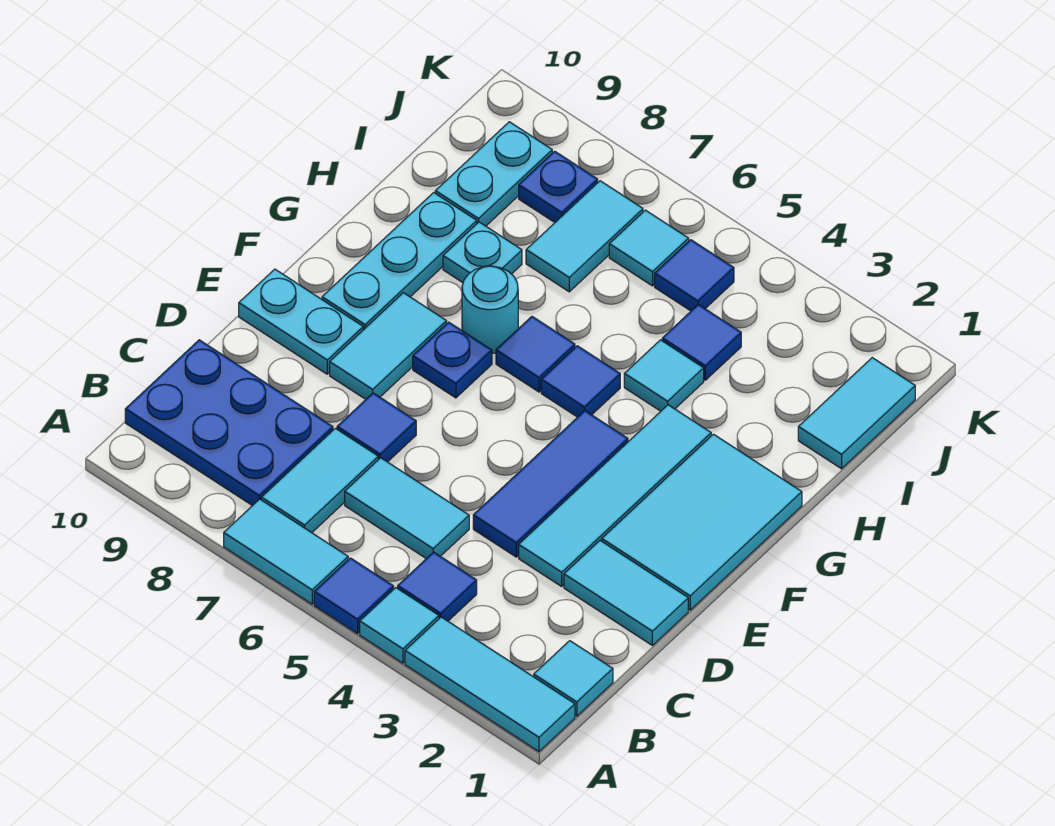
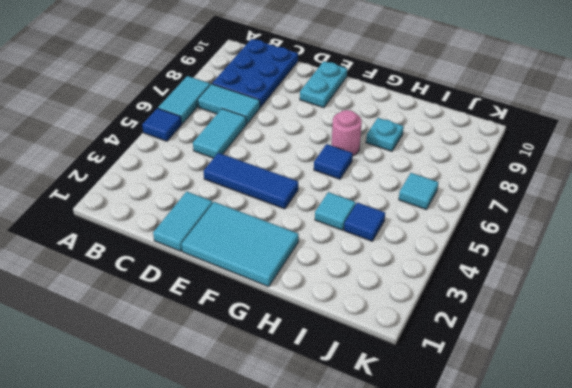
pink 1x1 round brick [332,110,362,156] -> cyan 1x1 round brick [462,266,518,353]
none -> cyan 1x3 tile [405,617,575,752]
none -> cyan 1x1 tile [360,588,439,663]
none -> cyan 1x1 tile [534,641,613,716]
none -> blue 1x1 tile [398,552,477,621]

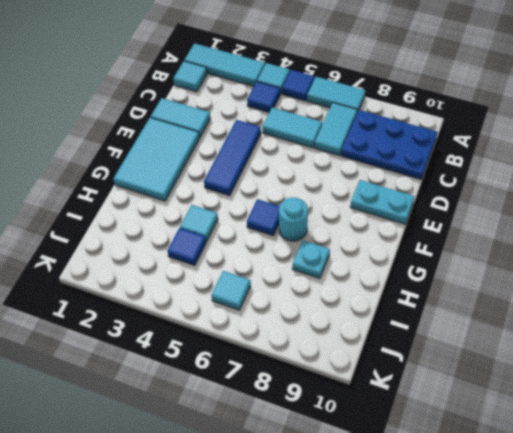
none -> cyan 1x4 tile [519,405,711,586]
none -> blue 1x1 tile [337,393,416,462]
none -> cyan 1x2 tile [330,293,447,399]
none -> blue 1x1 plate [413,322,492,398]

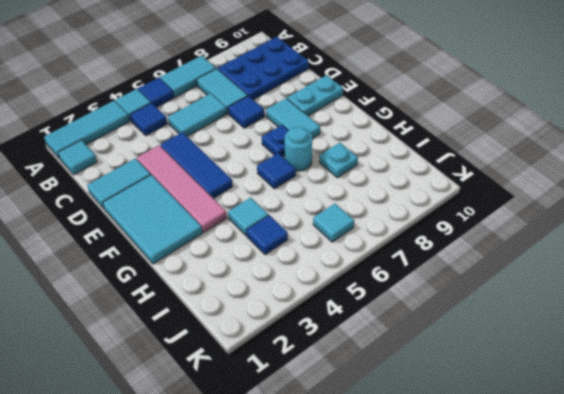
pink 1x4 tile [137,145,227,232] -> cyan 1x4 tile [519,405,711,586]
none -> cyan 1x3 plate [322,193,477,330]
none -> blue 1x1 tile [541,346,620,417]
none -> cyan 1x2 tile [798,358,915,469]
none -> cyan 1x2 tile [526,181,643,292]

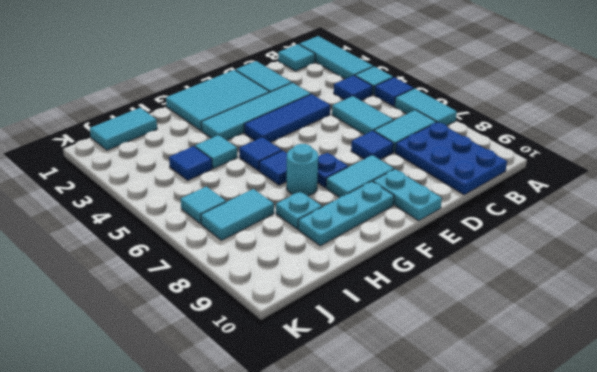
none -> cyan 1x2 plate [435,122,552,226]
none -> blue 1x1 tile [655,240,734,311]
none -> blue 1x1 plate [519,151,598,222]

